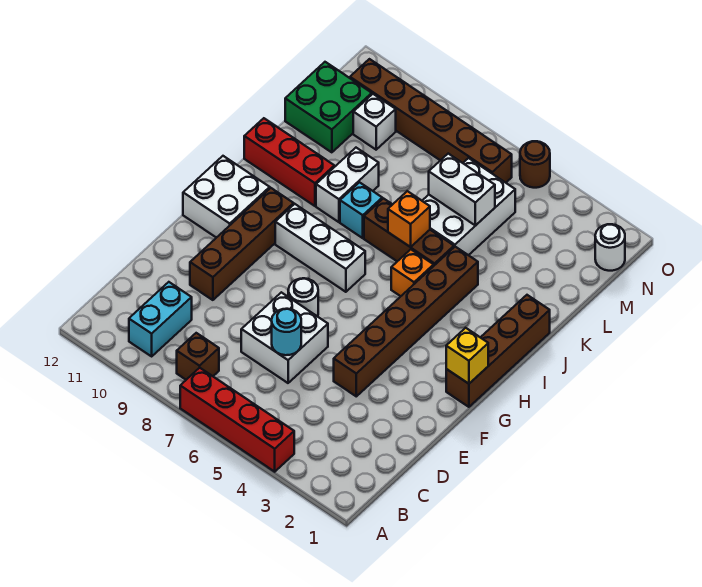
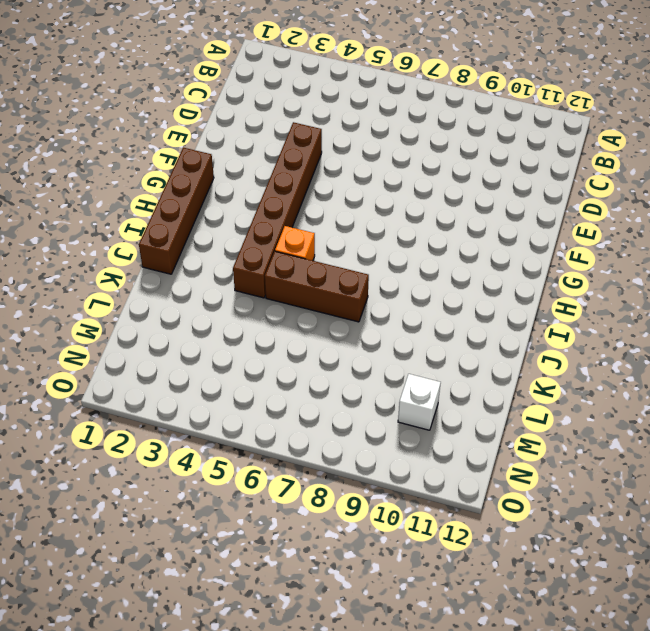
none -> red 1x4 brick [180,368,294,472]
none -> brown 1x1 brick [177,333,219,380]
none -> cyan 1x2 brick [129,282,192,356]

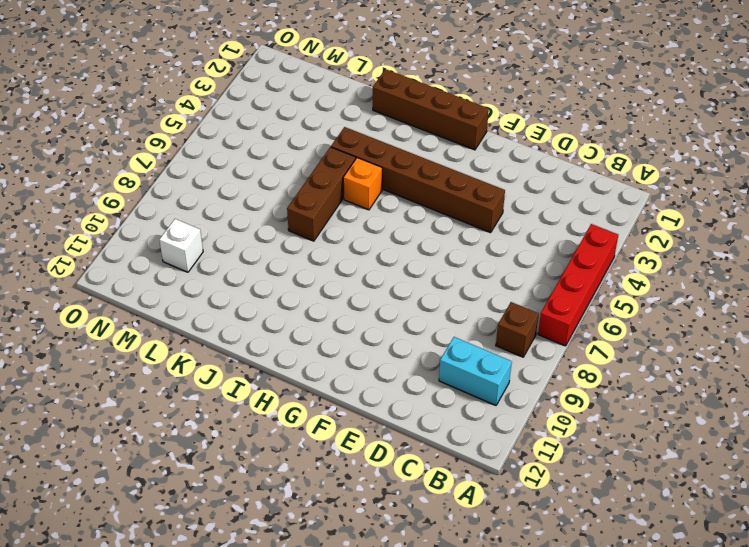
none -> white 2x2 brick [241,292,328,383]
none -> brown 1x4 brick [190,188,294,300]
none -> white 1x1 round brick [288,278,318,316]

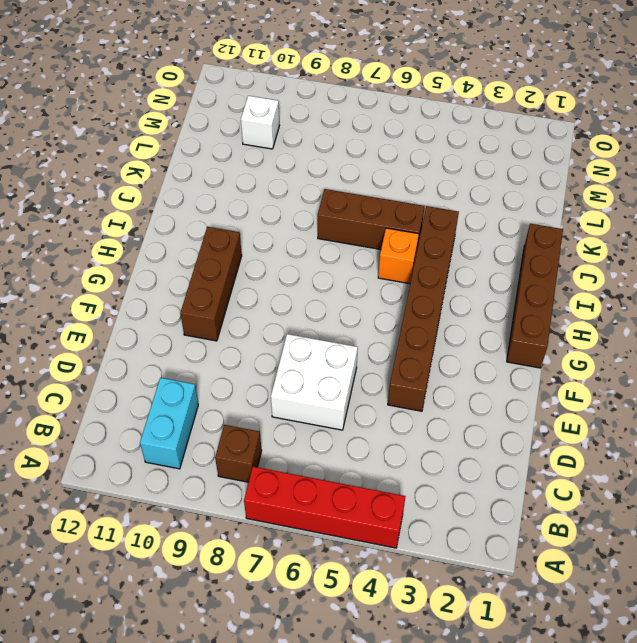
brown 1x3 brick [180,227,242,341] -> brown 1x4 brick [190,188,294,300]
none -> white 1x1 round brick [288,278,318,316]
none -> white 2x2 brick [183,156,270,238]
none -> white 1x3 brick [275,204,365,292]

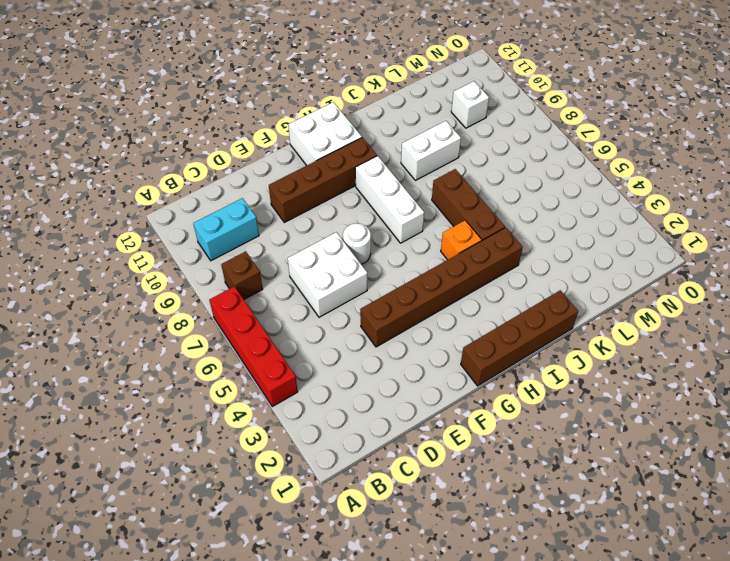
none -> cyan 1x1 brick [340,182,382,238]
none -> red 1x3 brick [244,118,334,206]
none -> white 2x3 brick [422,158,515,255]

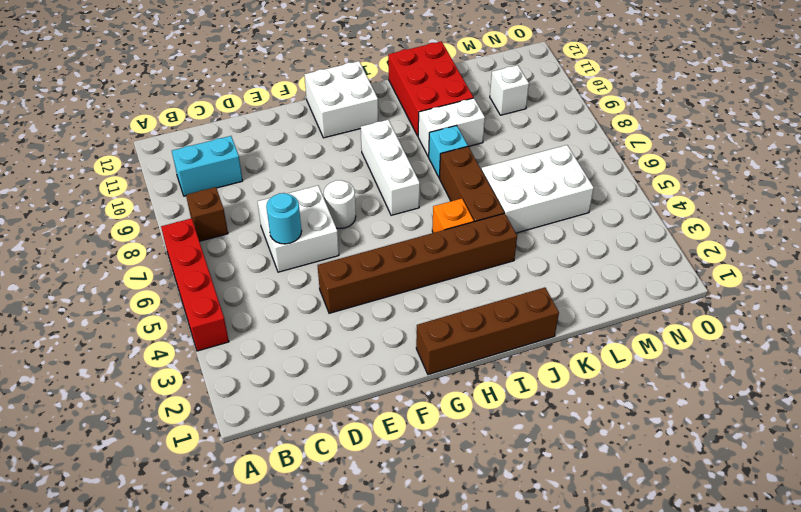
red 2x3 brick [388,41,473,136] -> red 1x3 brick [244,118,334,206]
none -> brown 1x4 brick [190,188,294,300]
none -> green 2x2 brick [285,62,372,152]
none -> white 1x1 round brick [595,224,625,271]

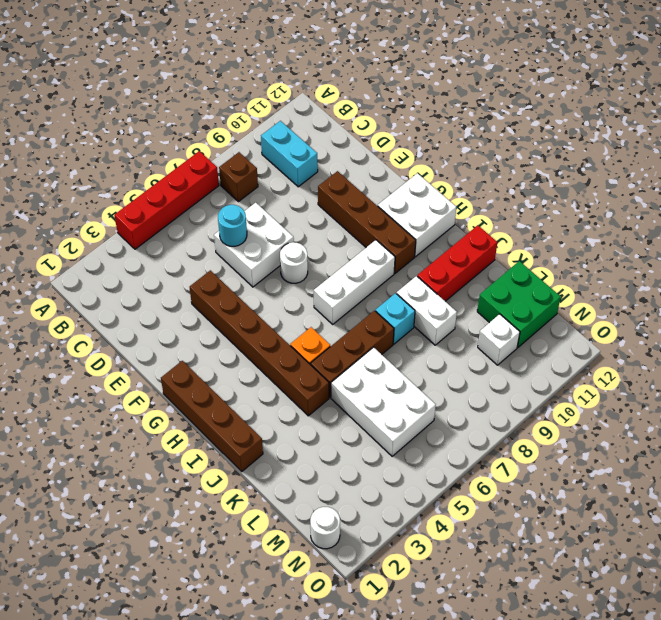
none -> brown 1x6 brick [350,59,512,183]
none -> brown 1x1 round brick [520,141,550,188]
none -> yellow 1x1 brick [446,328,488,384]

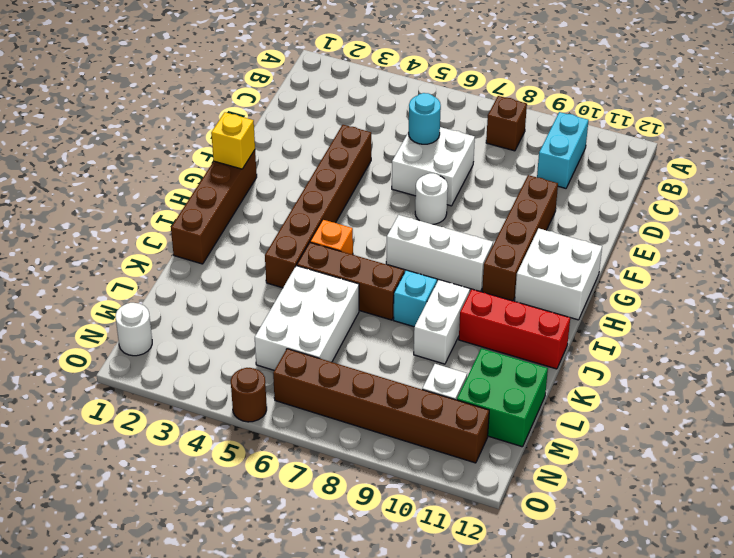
none -> red 1x4 brick [180,368,294,472]
none -> orange 1x1 brick [388,191,430,247]
none -> white 1x2 brick [429,154,495,226]

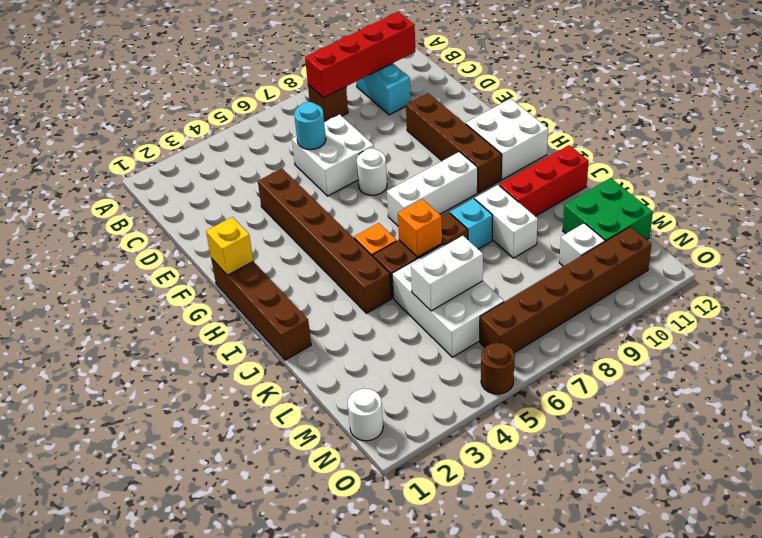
red 1x4 brick [305,12,415,98] -> red 1x4 brick moved to [180,368,294,472]

